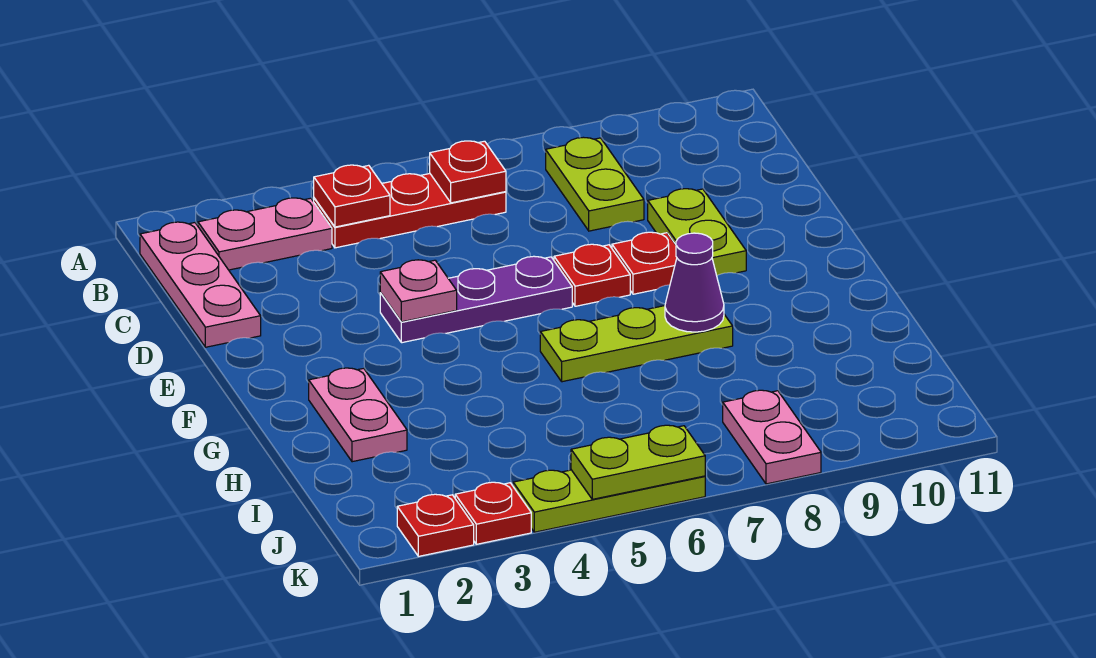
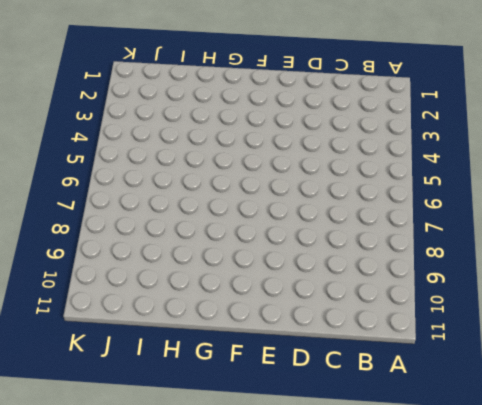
none -> pink 1x3 plate [140,222,261,347]
none -> pink 1x2 plate [198,198,332,270]
none -> red 1x3 plate [314,174,506,248]

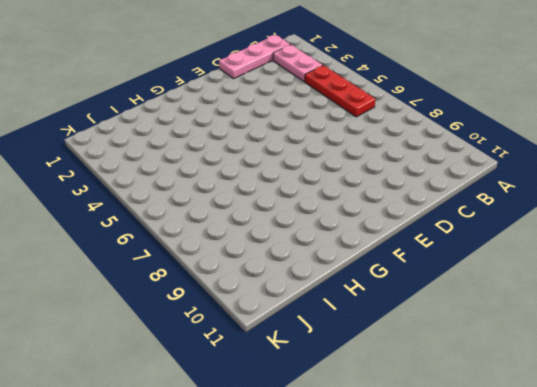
none -> lime 1x2 plate [546,137,644,231]
none -> lime 1x2 plate [648,189,746,275]
none -> purple 1x3 plate [380,256,572,343]

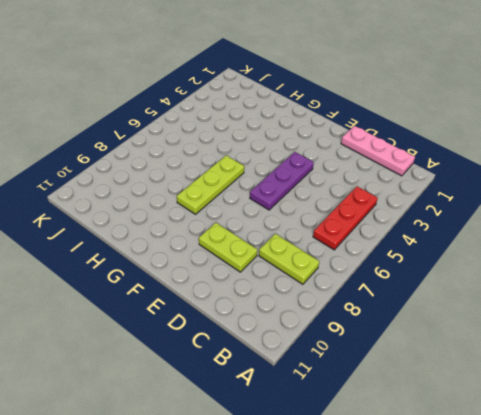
none -> pink 1x2 plate [198,198,332,270]
none -> red 1x1 plate [554,244,630,306]
none -> red 1x1 plate [612,232,677,294]

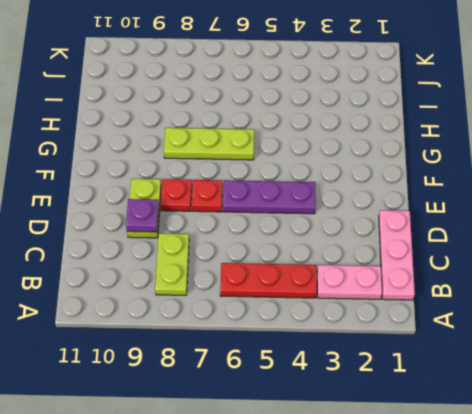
purple 1x1 plate [126,199,159,232] -> none
none -> pink 1x2 plate [309,368,407,462]
none -> pink 1x2 plate [723,390,821,484]
none -> red 1x1 plate [397,494,474,556]

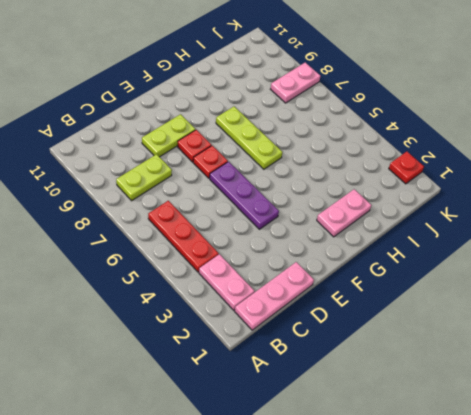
none -> red 1x1 plate [455,482,531,544]
none -> lime 1x3 plate [513,470,705,532]
none -> red 1x1 plate [314,165,390,227]

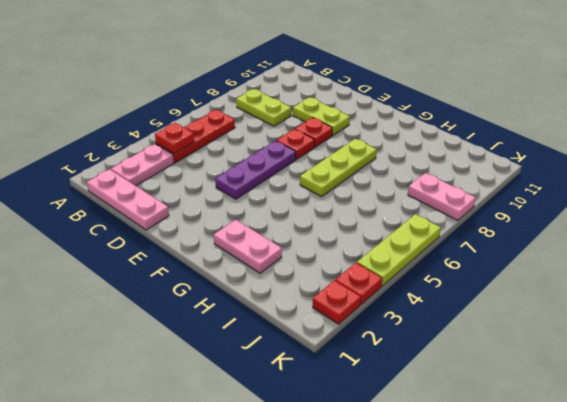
none -> red 1x1 plate [430,141,506,203]
none -> pink 1x1 plate [380,260,457,322]
none -> purple 1x1 cone [665,233,724,332]

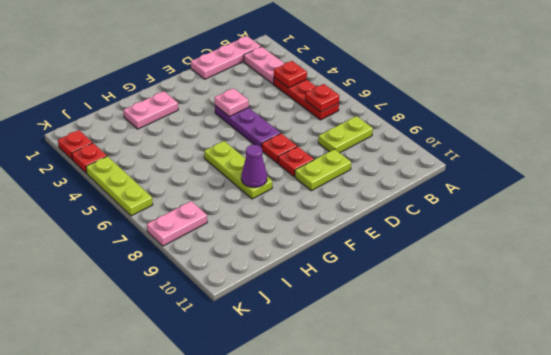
none -> lime 1x2 plate [571,425,705,499]

